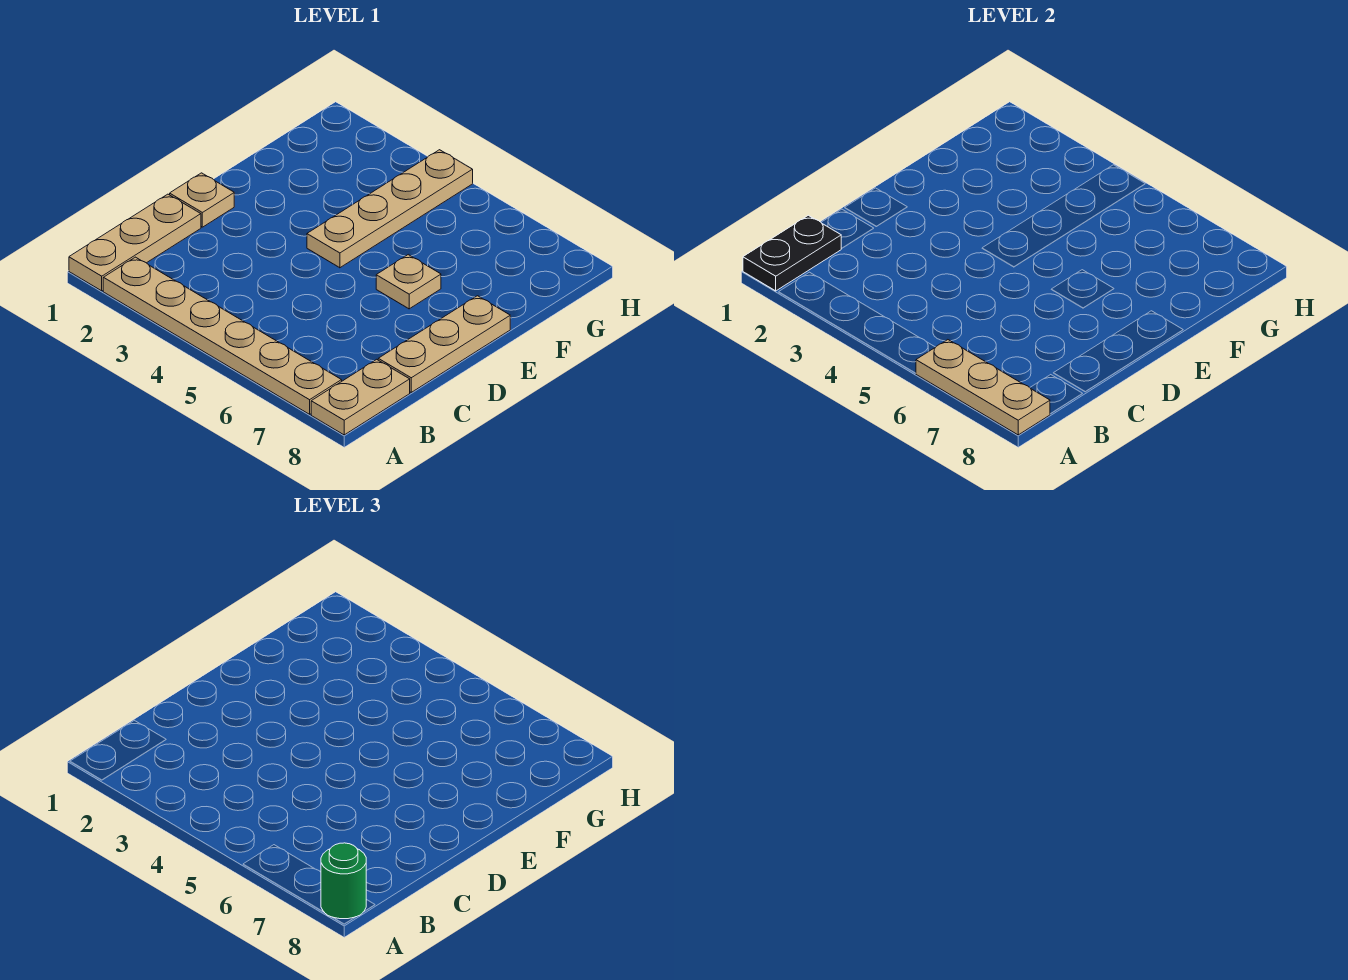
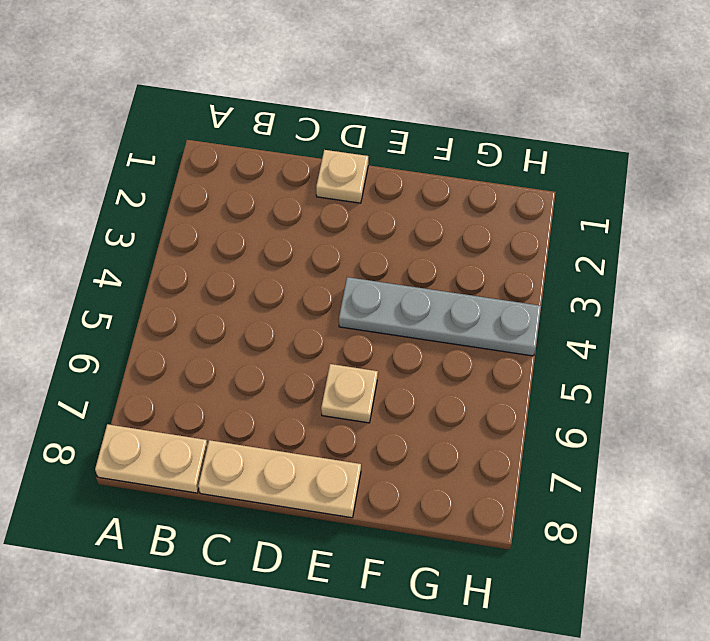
grey 1x4 plate [339,277,541,356] -> tan 1x4 plate [307,150,473,268]
none -> tan 1x3 plate [69,194,201,291]
none -> tan 1x6 plate [103,257,342,414]

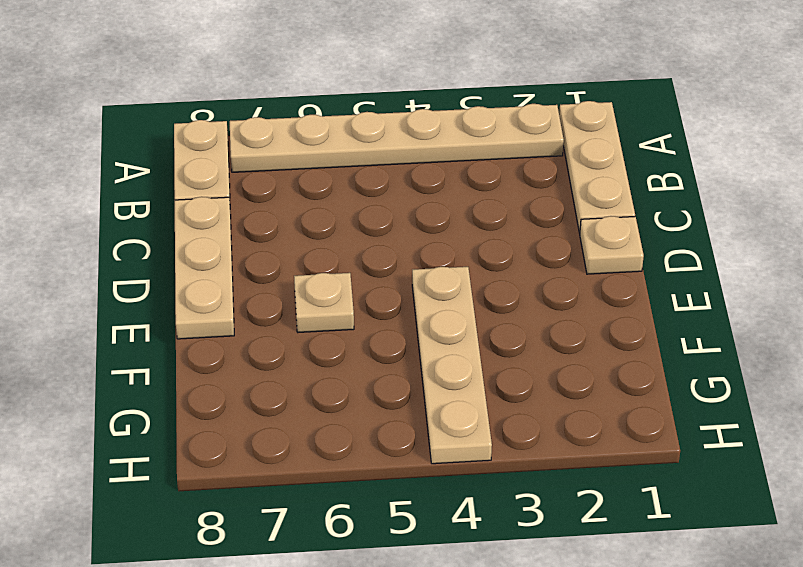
none -> black 1x2 plate [743,215,841,291]
none -> tan 1x3 plate [916,340,1050,435]

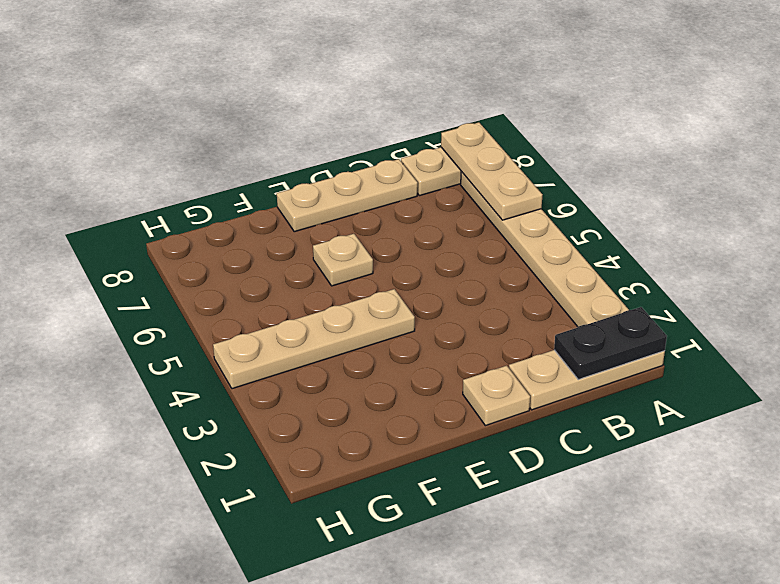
none -> green 1x1 round brick [321,843,366,919]

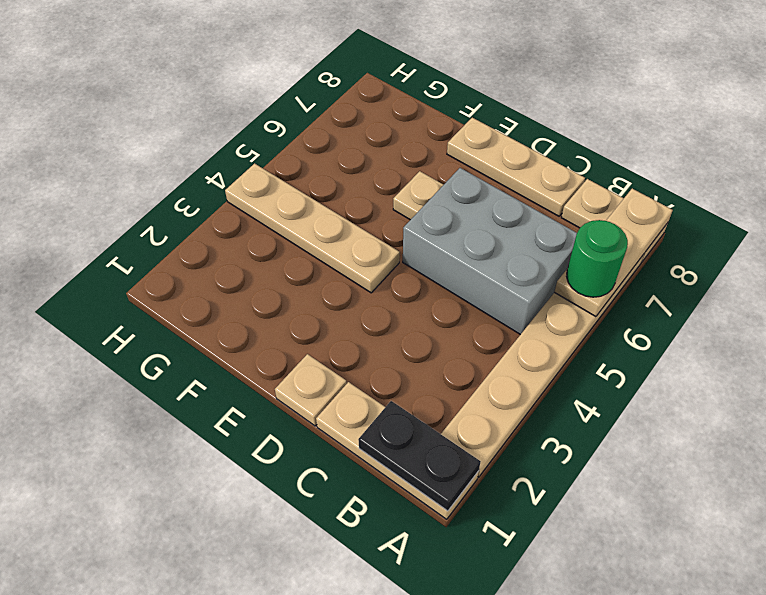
green 1x1 round brick [566,220,628,297] -> green 1x1 round brick moved to [321,843,366,919]
grey 2x3 brick [403,168,577,335] -> none

